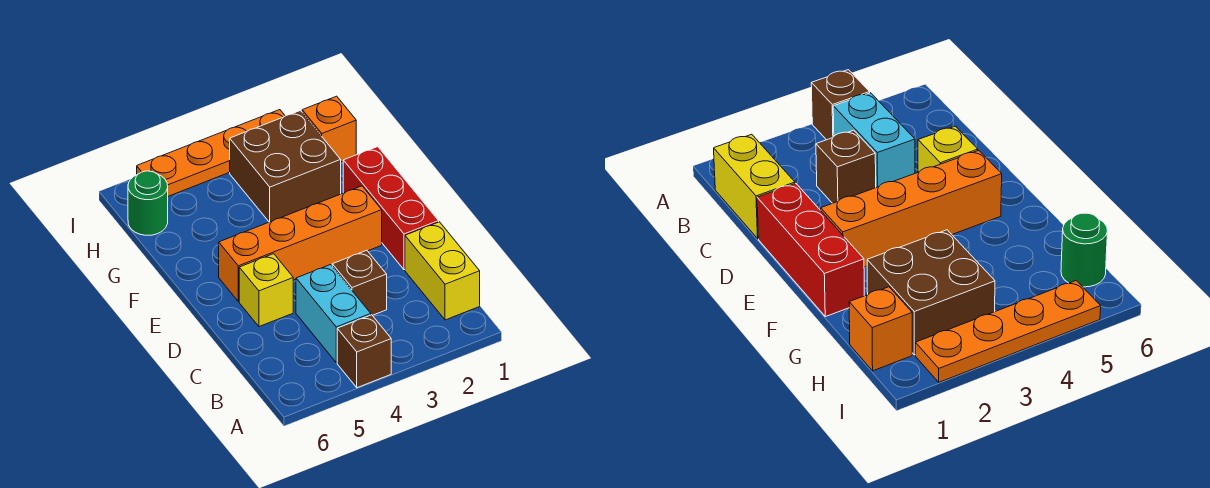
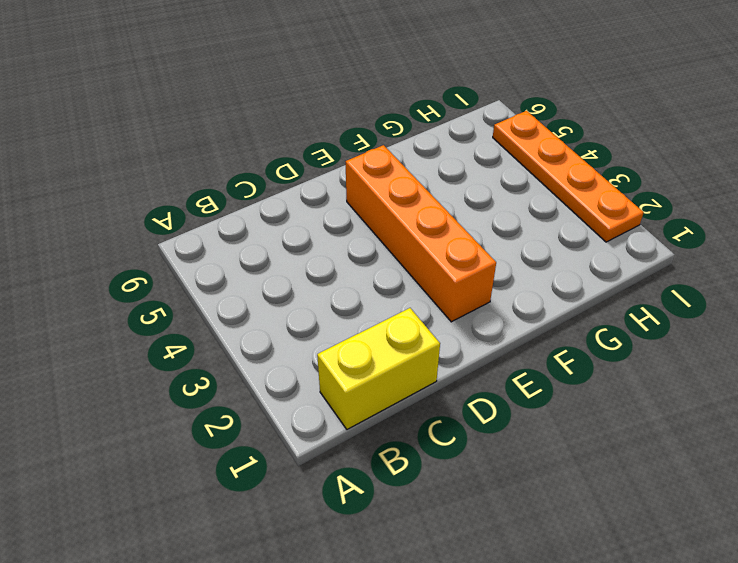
none -> brown 1x1 brick [337,315,391,388]
none -> cyan 1x2 brick [296,265,371,363]

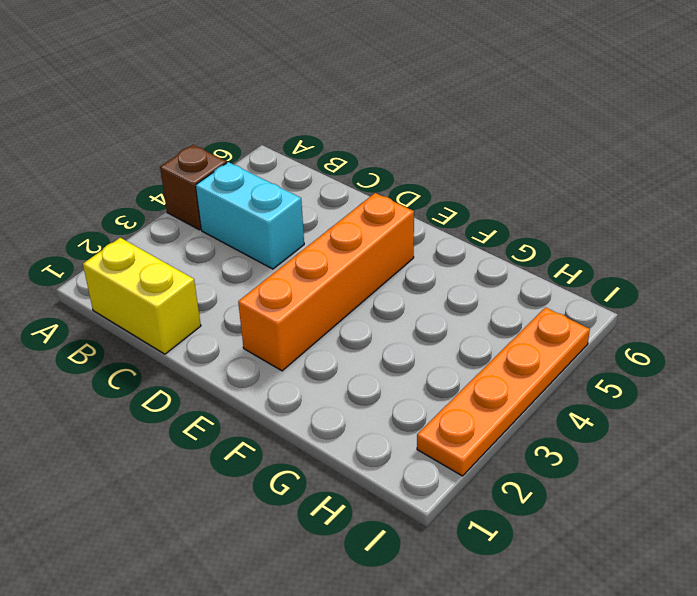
none -> brown 1x1 brick [332,250,387,315]
none -> red 1x3 brick [343,147,439,270]

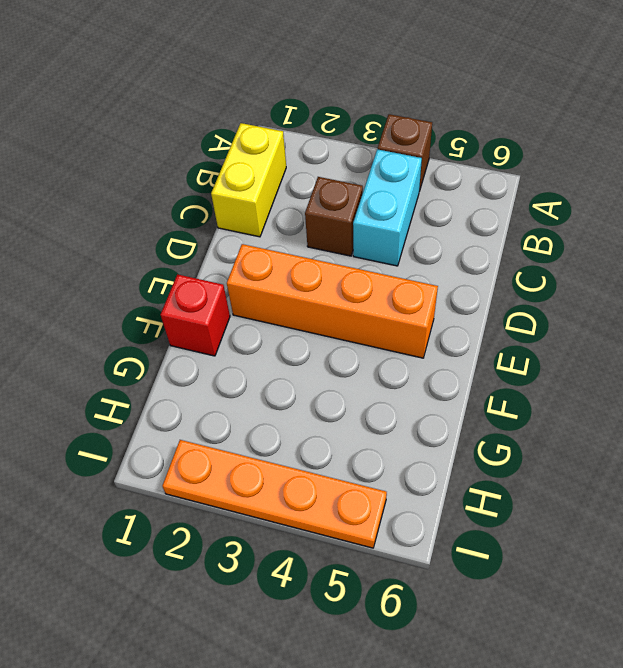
red 1x1 brick [161,274,230,356] -> red 1x3 brick [343,147,439,270]
none -> yellow 1x1 brick [239,254,293,327]
none -> brown 2x2 brick [230,111,341,222]

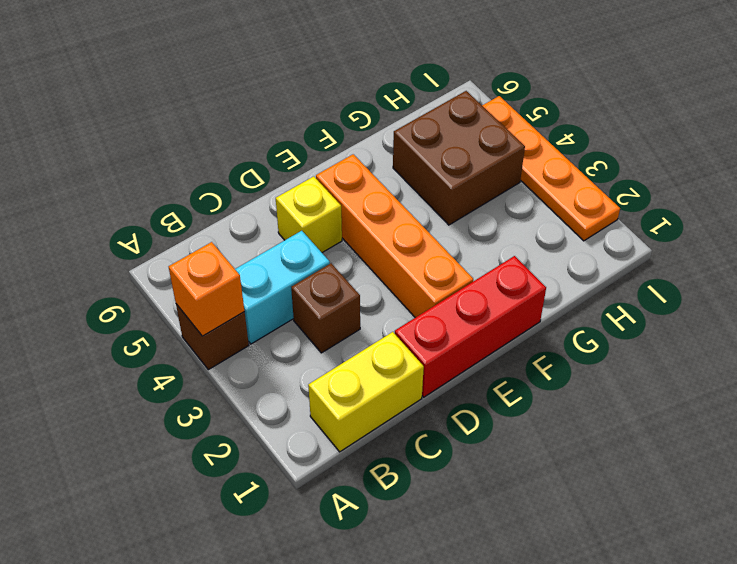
orange 1x1 brick [169,242,244,336] -> orange 1x1 brick moved to [302,96,356,162]
brown 2x2 brick [393,91,525,225] -> brown 2x2 brick moved to [230,111,341,222]
none -> green 1x1 round brick [128,171,168,235]

